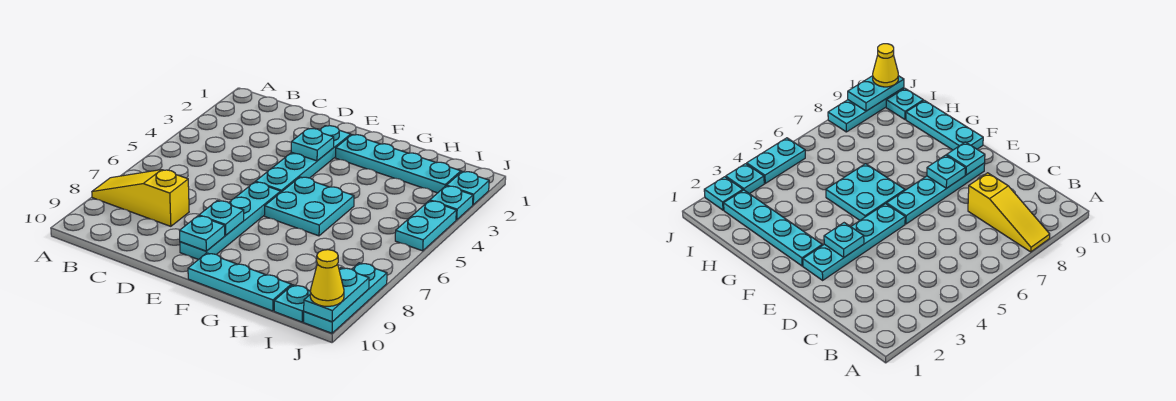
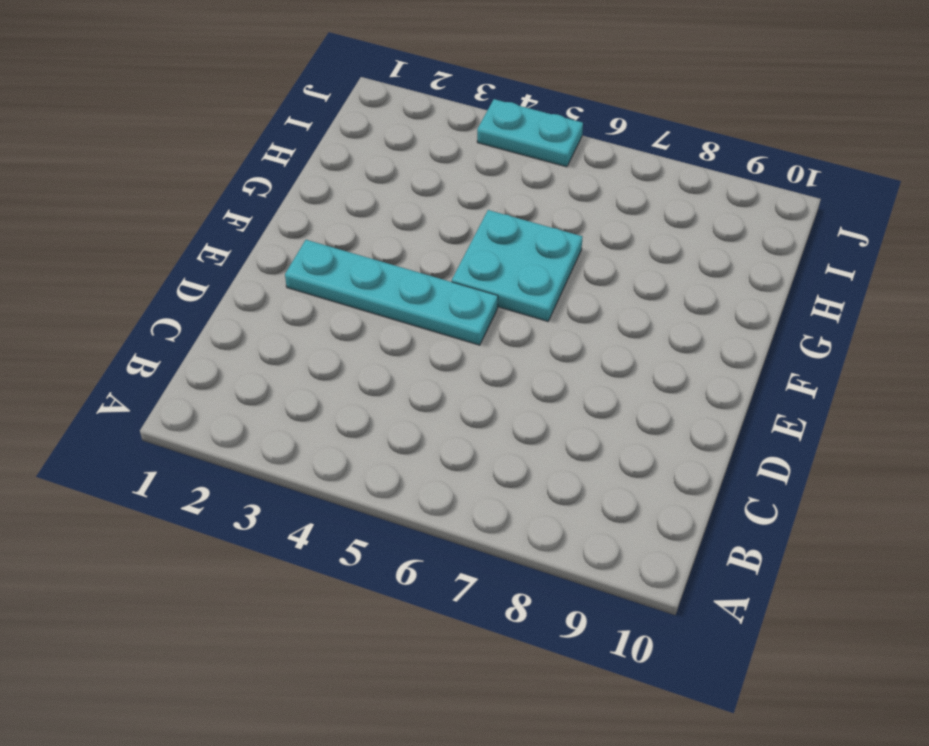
none -> yellow 1x3 slope [92,170,189,226]
none -> cyan 1x4 plate [180,182,281,260]
none -> cyan 1x4 plate [336,135,461,193]

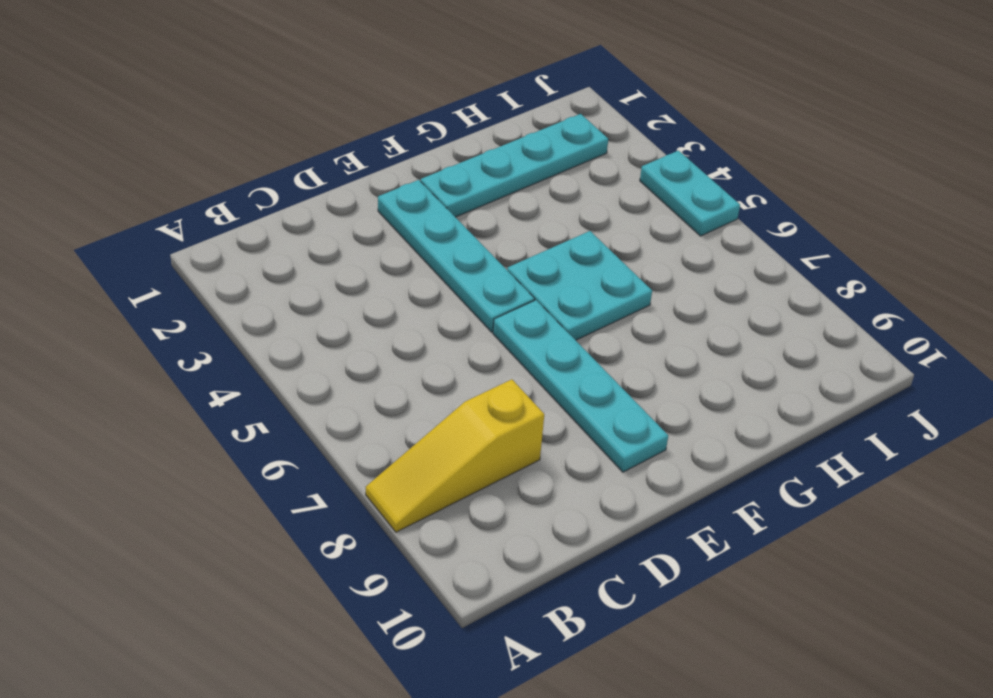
none -> cyan 1x3 plate [188,253,291,311]
none -> cyan 1x1 plate [274,285,310,322]
none -> cyan 1x1 plate [447,171,489,205]

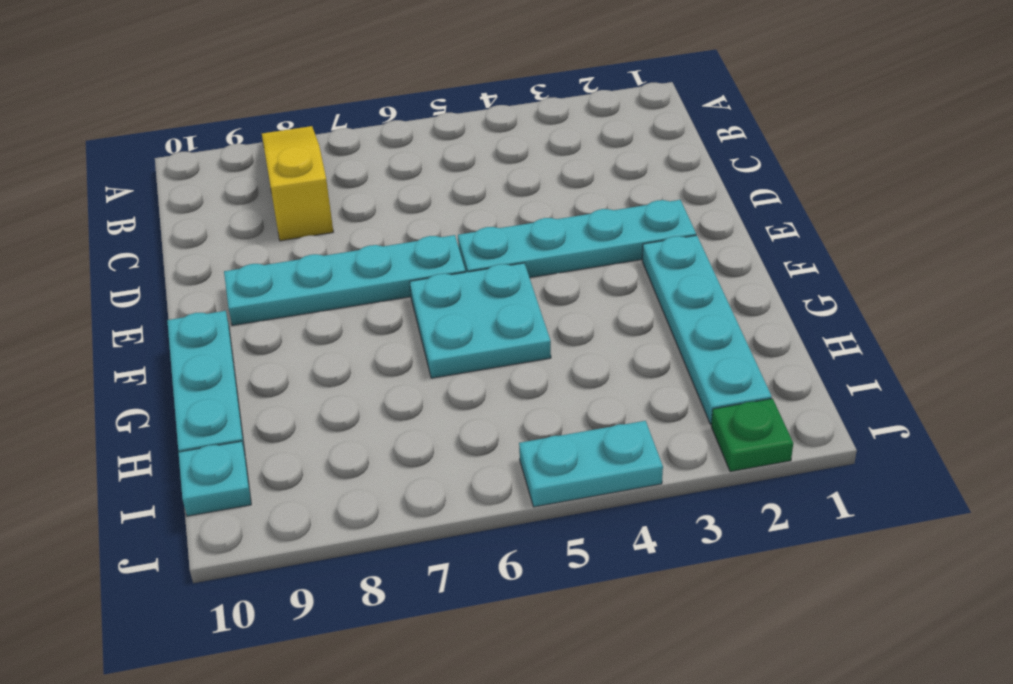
green 1x1 plate [711,399,793,472] -> cyan 1x1 plate [447,171,489,205]
none -> cyan 1x1 plate [430,186,473,220]
none -> cyan 1x3 plate [304,263,387,333]
none -> cyan 1x1 plate [291,129,334,161]

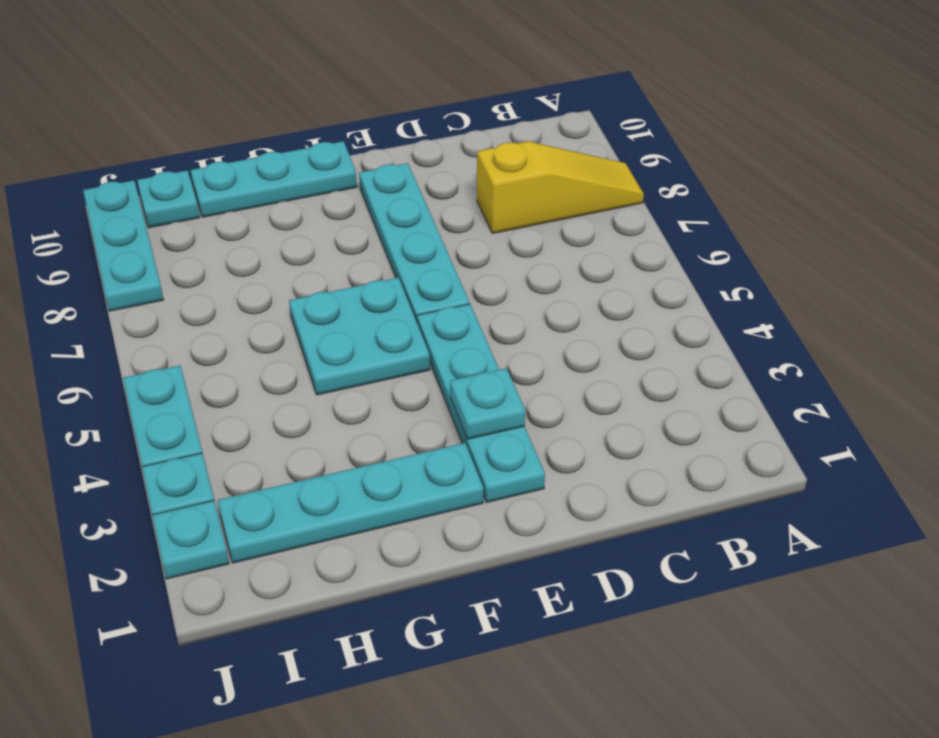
none -> cyan 1x1 plate [199,201,244,235]
none -> cyan 1x1 plate [180,216,225,251]
none -> cyan 1x2 plate [304,268,369,322]

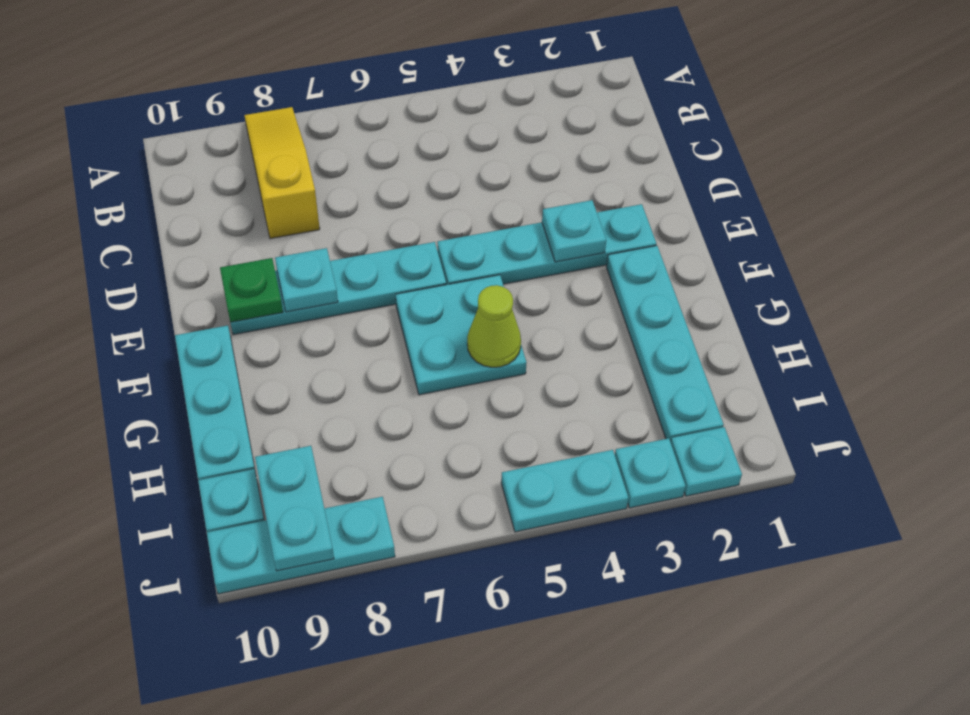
green 1x1 plate [220,258,283,322] -> cyan 1x1 plate [180,216,225,251]
lime 1x1 cone [467,285,521,367] -> none
cyan 1x2 plate [255,446,334,571] -> cyan 1x2 plate turned to [304,268,369,322]
none -> yellow 1x1 cone [310,250,344,306]

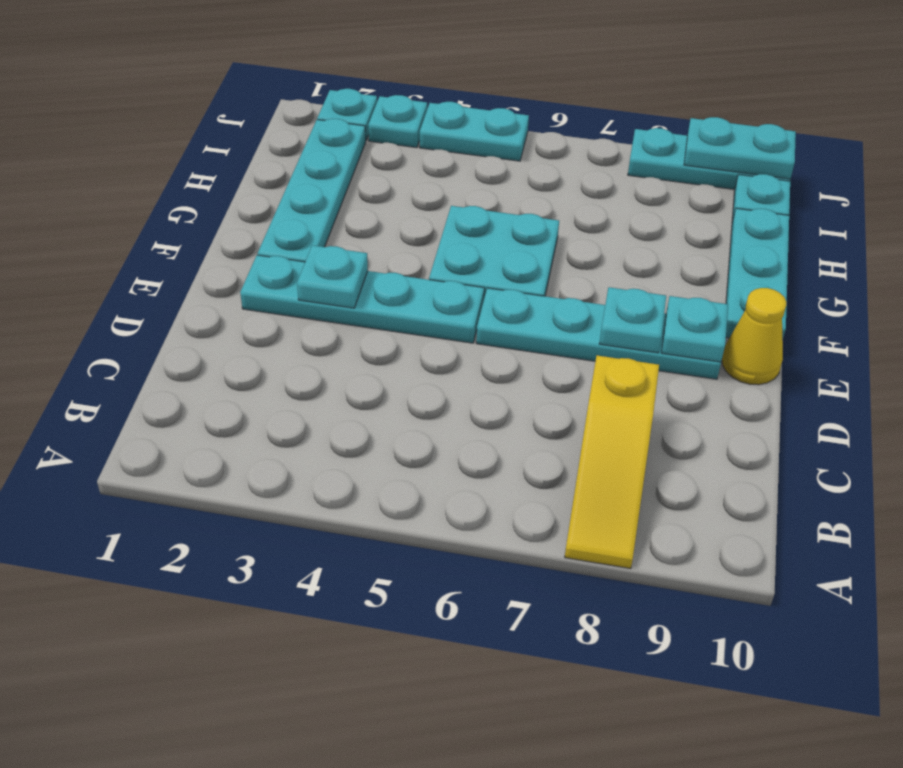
yellow 1x1 cone [722,288,786,385] -> yellow 1x1 cone moved to [310,250,344,306]

